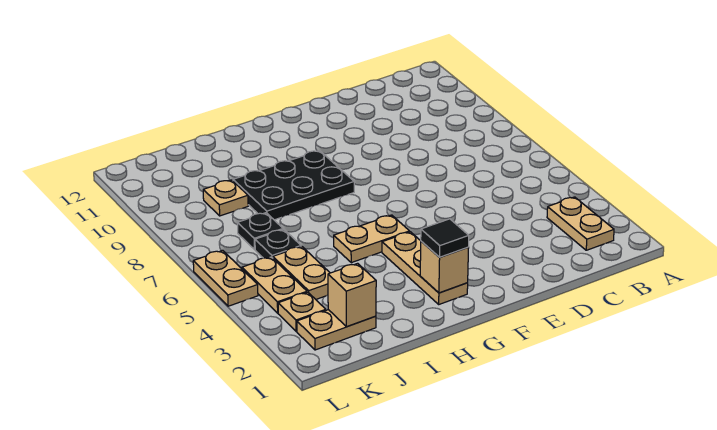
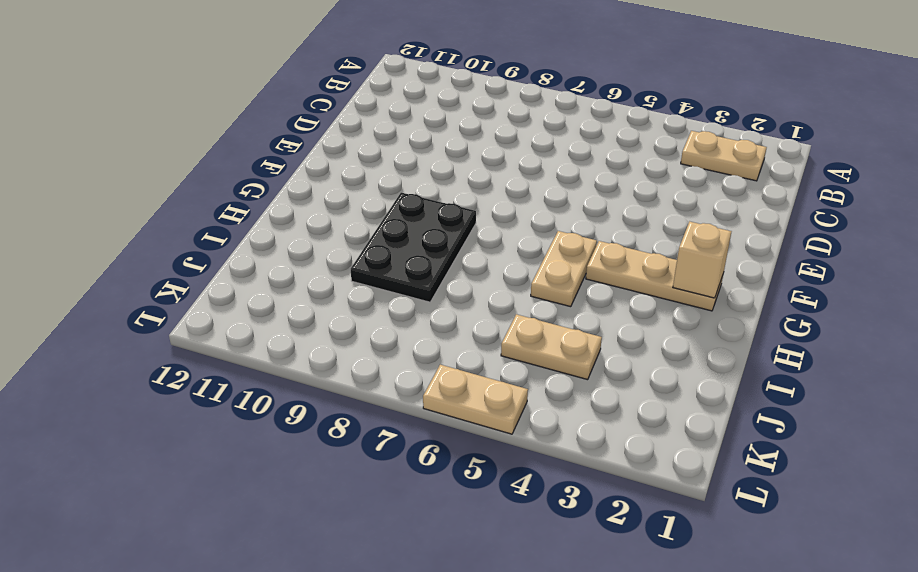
none -> tan 1x2 plate [297,310,376,350]
none -> black 1x1 plate [255,229,301,258]
none -> black 1x1 plate [237,213,283,250]

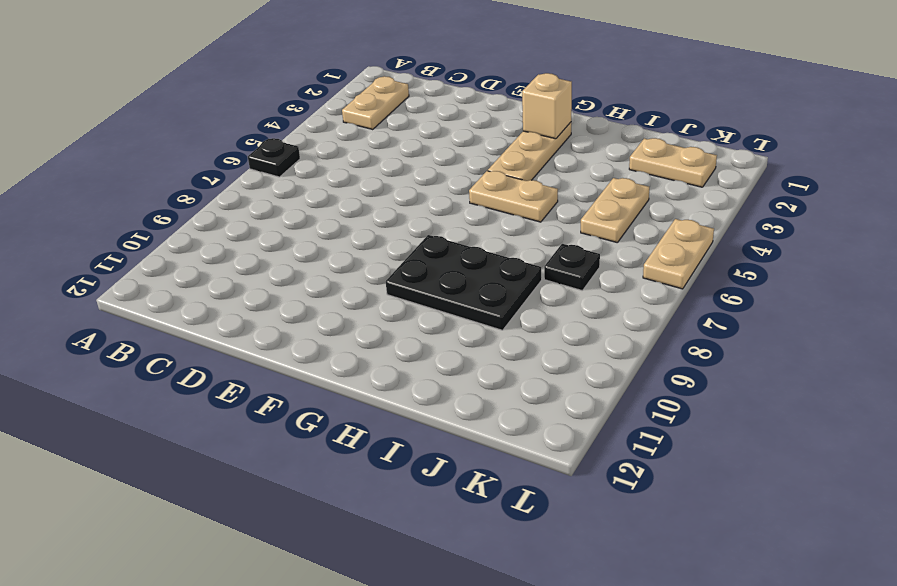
black 1x1 plate [248,138,300,177] -> black 1x1 plate moved to [255,229,301,258]
none -> tan 1x1 plate [203,180,248,216]
none -> tan 1x1 plate [278,292,326,331]
none -> tan 1x2 plate [242,257,307,313]

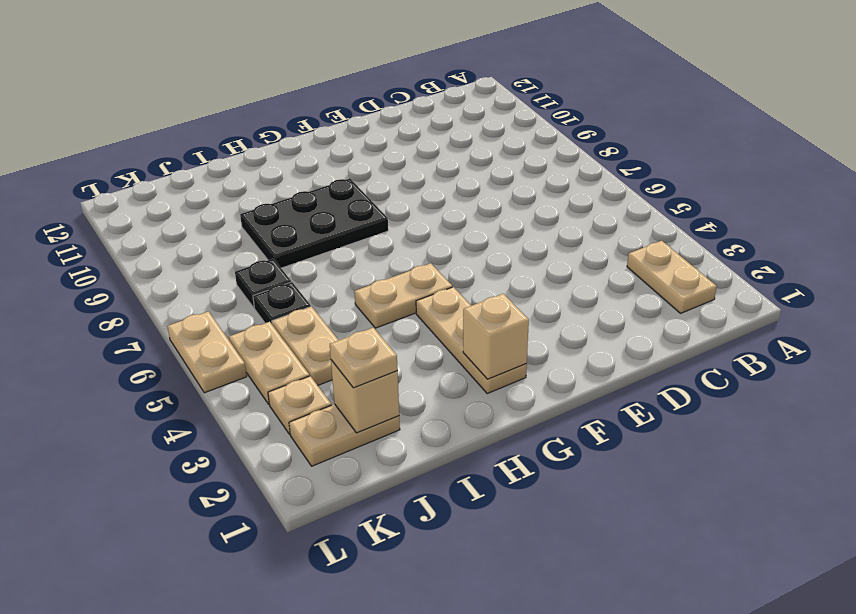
tan 1x1 plate [330,328,398,388] -> tan 1x1 plate moved to [203,180,248,216]
none -> black 1x1 tile [421,219,469,257]

